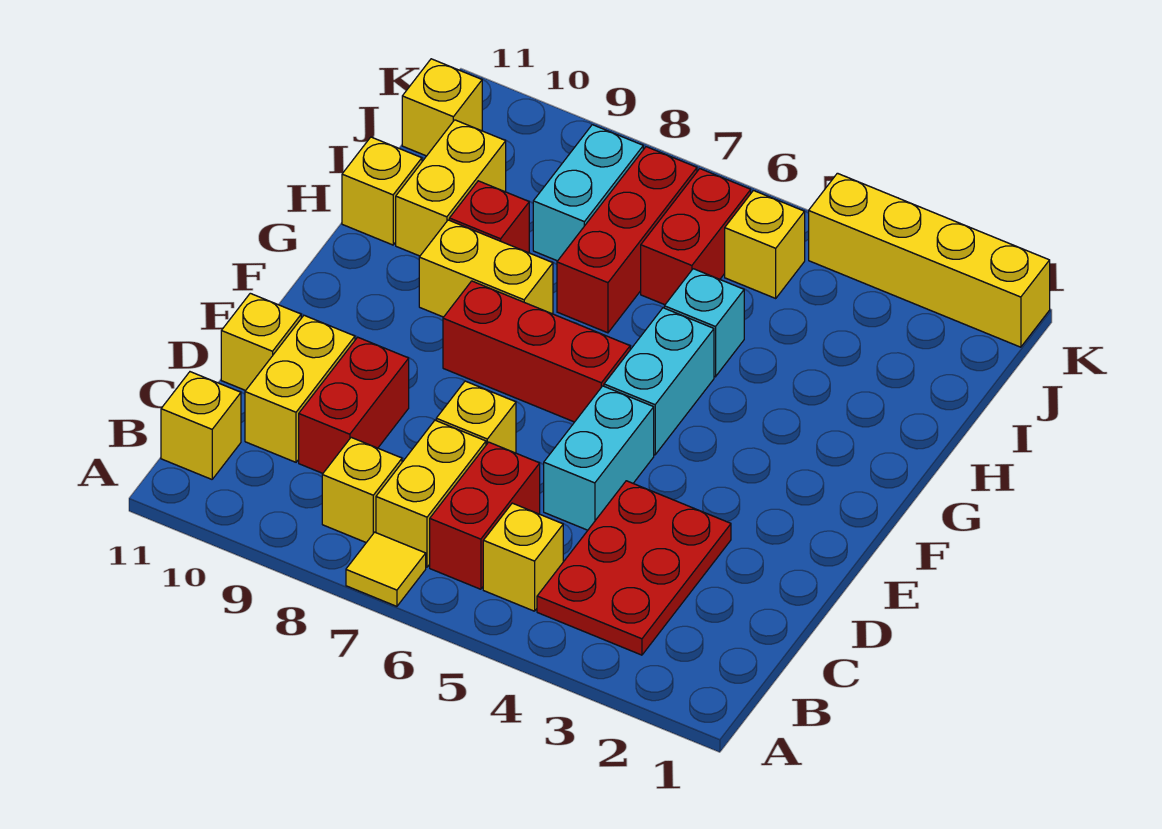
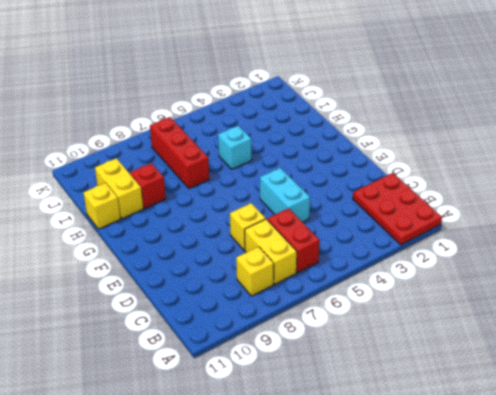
red 2x3 plate [353,173,442,245] -> red 2x3 plate moved to [537,481,731,655]
none -> yellow 1x1 tile [346,532,426,606]
none -> yellow 1x1 brick [483,503,563,611]
none -> yellow 1x1 brick [161,372,241,479]

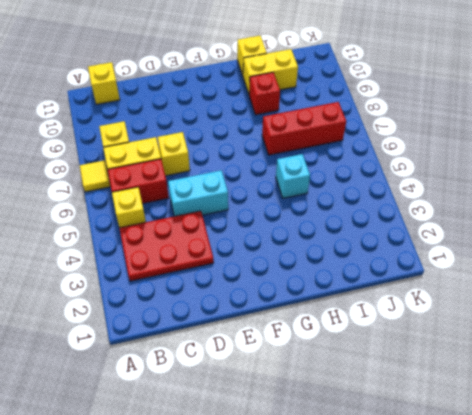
none -> red 1x2 brick [299,337,409,473]
none -> yellow 1x2 brick [245,315,355,462]
none -> yellow 1x1 brick [221,293,301,391]

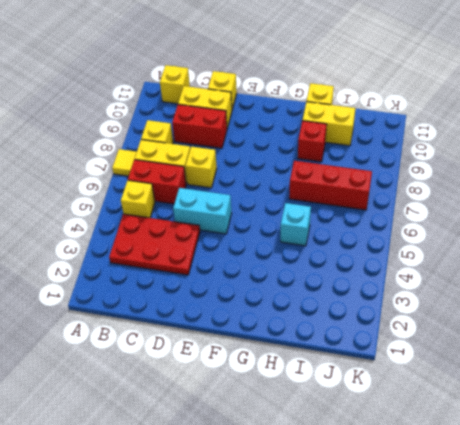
none -> cyan 1x2 brick [604,308,714,455]
none -> red 1x3 brick [443,281,630,422]
none -> yellow 1x2 brick [419,220,553,317]

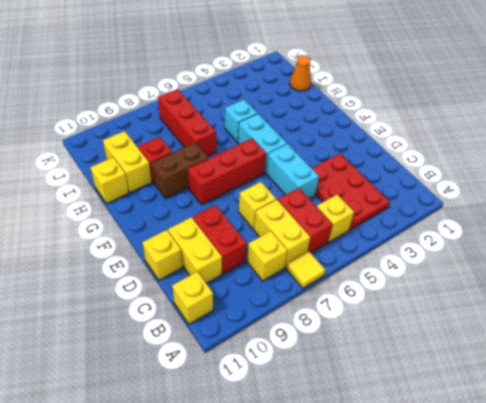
brown 1x2 brick [151,143,208,198] -> yellow 1x2 brick [419,220,553,317]
orange 1x1 cone [290,55,311,91] -> none
none -> red 1x2 brick [641,169,751,305]
none -> cyan 1x2 brick [533,125,643,261]
none -> yellow 1x1 brick [725,190,805,298]

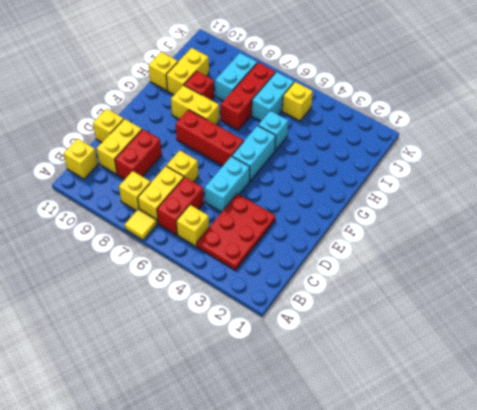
cyan 1x2 brick [252,72,294,121] -> red 1x2 brick [641,169,751,305]
none -> yellow 1x1 brick [402,59,482,156]
none -> yellow 1x4 brick [809,173,1050,347]

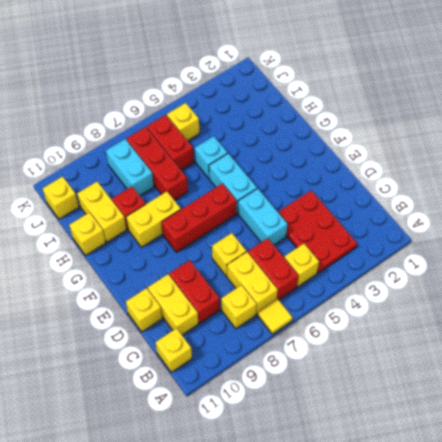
none -> yellow 1x4 brick [809,173,1050,347]

